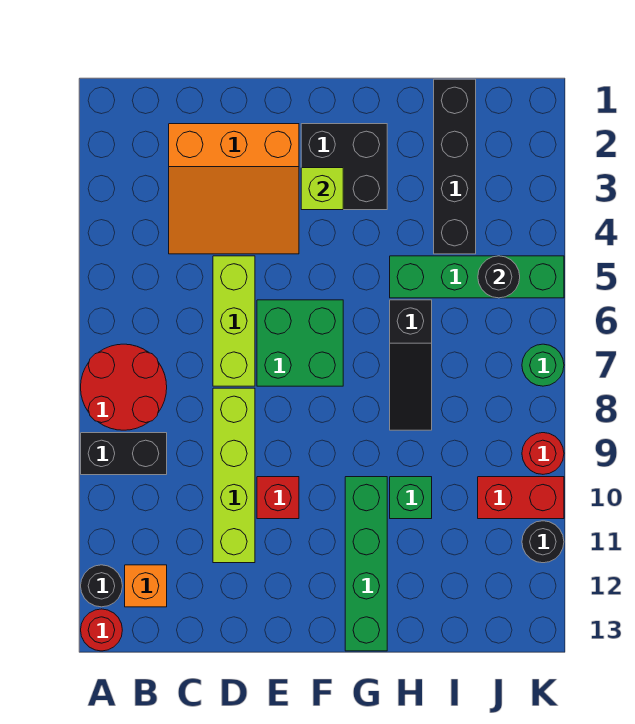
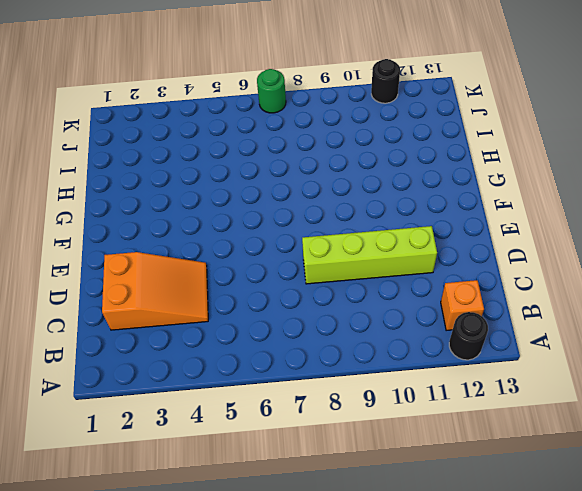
orange 2x3 slope [102,252,208,330] -> orange 3x3 slope [169,124,299,254]
none -> red 2x2 round brick [81,344,167,430]
none -> black 1x2 brick [81,433,167,475]
none -> red 1x1 round brick [81,609,122,651]

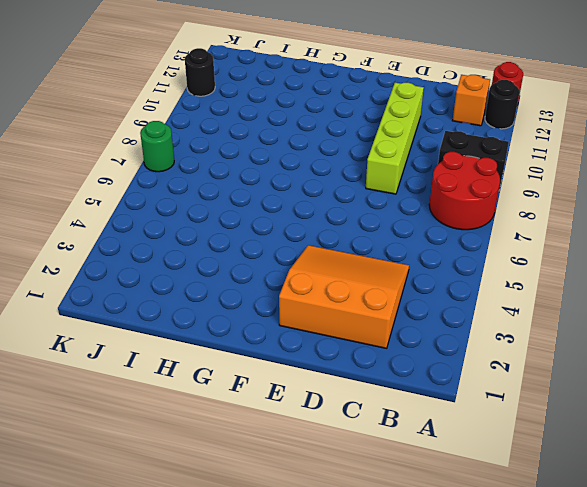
none -> lime 1x3 brick [213,256,255,386]
none -> green 2x2 brick [257,300,343,386]
none -> red 1x1 brick [257,477,299,519]

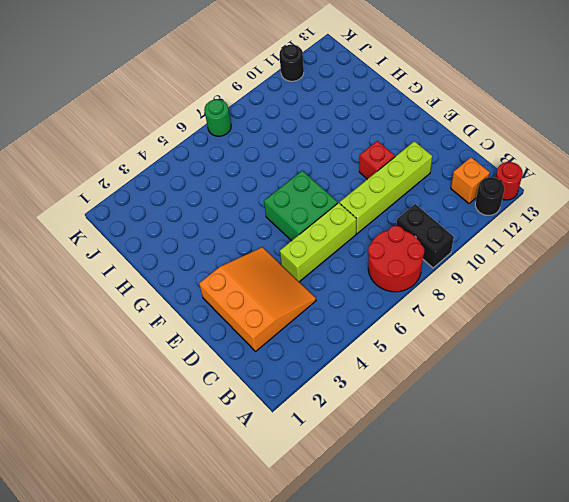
none -> black 2x2 brick [301,124,387,210]
none -> green 1x4 brick [345,477,387,651]
none -> green 1x4 brick [390,256,564,298]

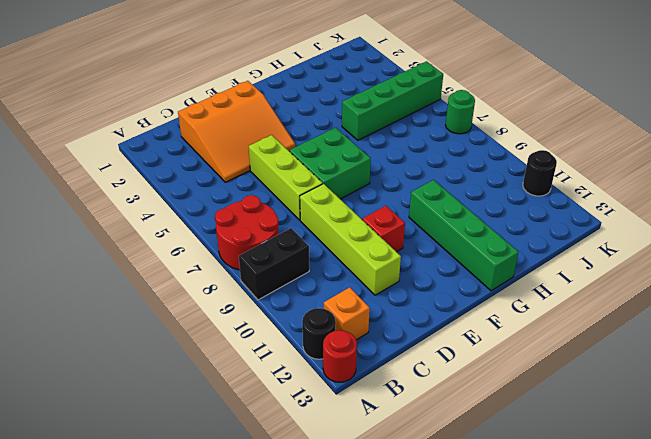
none -> black 2x2 brick [301,124,387,210]
none -> black 1x3 slope [390,300,432,430]
none -> green 1x1 brick [390,477,432,519]

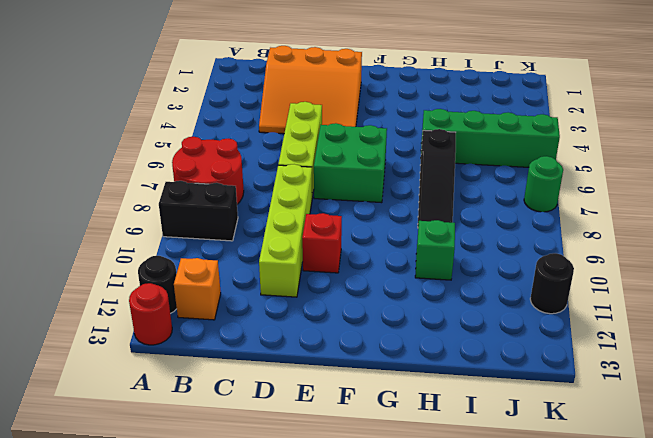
none -> black 2x2 brick [301,124,387,210]
none -> green 1x4 brick [345,477,387,651]
none -> black 1x4 brick [434,79,476,254]

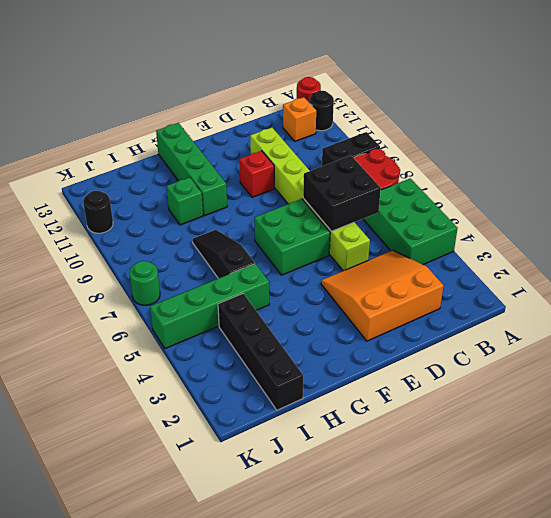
green 2x3 brick [364,178,458,265] -> none
black 2x2 brick [303,156,381,231] -> black 2x2 brick moved to [301,124,387,210]
none -> red 1x2 brick [478,477,564,519]
none -> red 1x1 round brick [522,433,564,474]
none -> lime 1x1 brick [301,168,343,210]

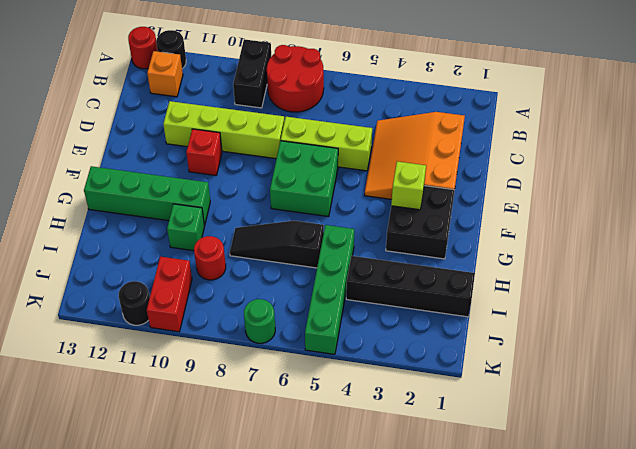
red 1x1 round brick [194,236,226,280] -> red 1x1 round brick moved to [522,433,564,474]
none -> black 1x1 round brick [478,256,520,298]

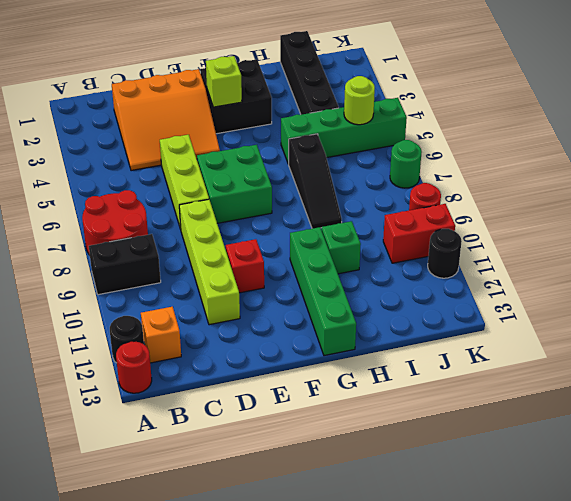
lime 1x1 round brick [344,76,375,125] -> black 1x1 round brick [478,256,520,298]

